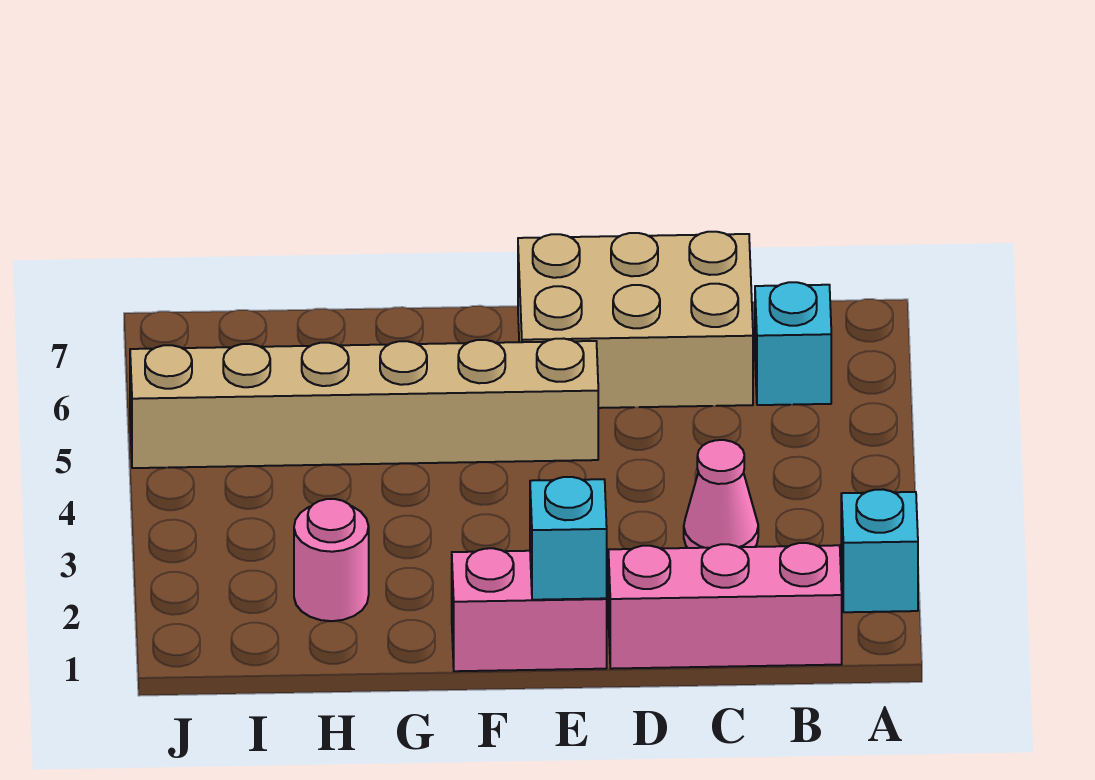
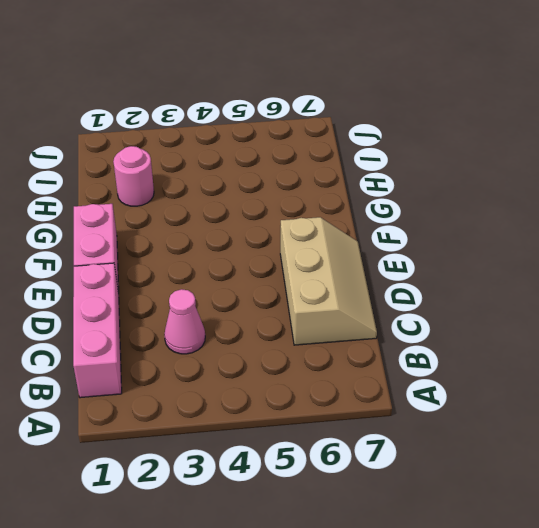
tan 2x3 slope [280,217,377,345] -> tan 2x3 brick [518,232,753,408]
none -> cyan 1x1 brick [841,489,918,612]
none -> cyan 1x1 brick [755,282,831,405]

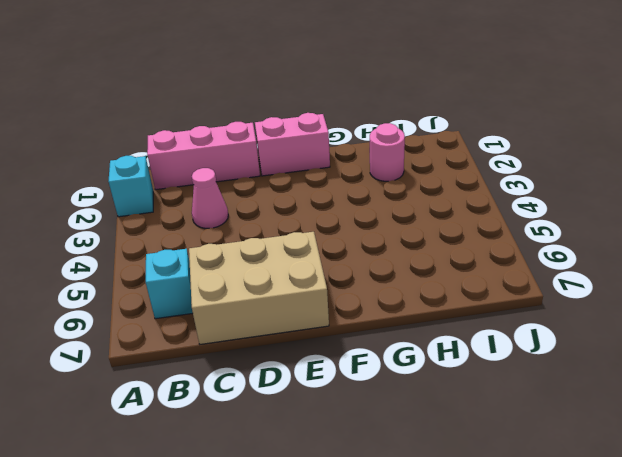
none -> tan 1x6 brick [130,339,598,468]
none -> cyan 1x1 brick [530,477,607,600]

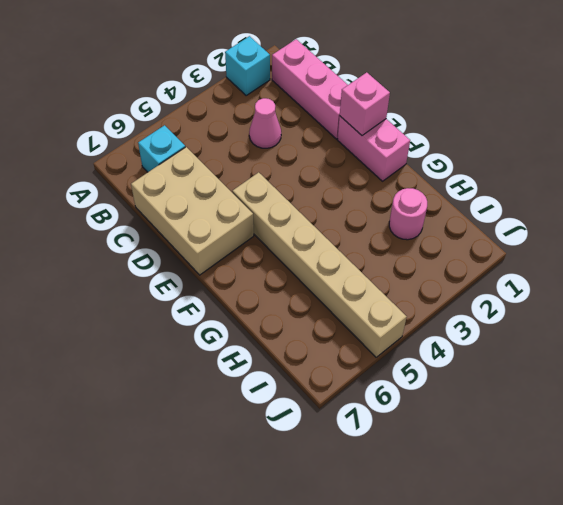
pink 1x1 brick [340,72,390,135] -> cyan 1x1 brick [530,477,607,600]

